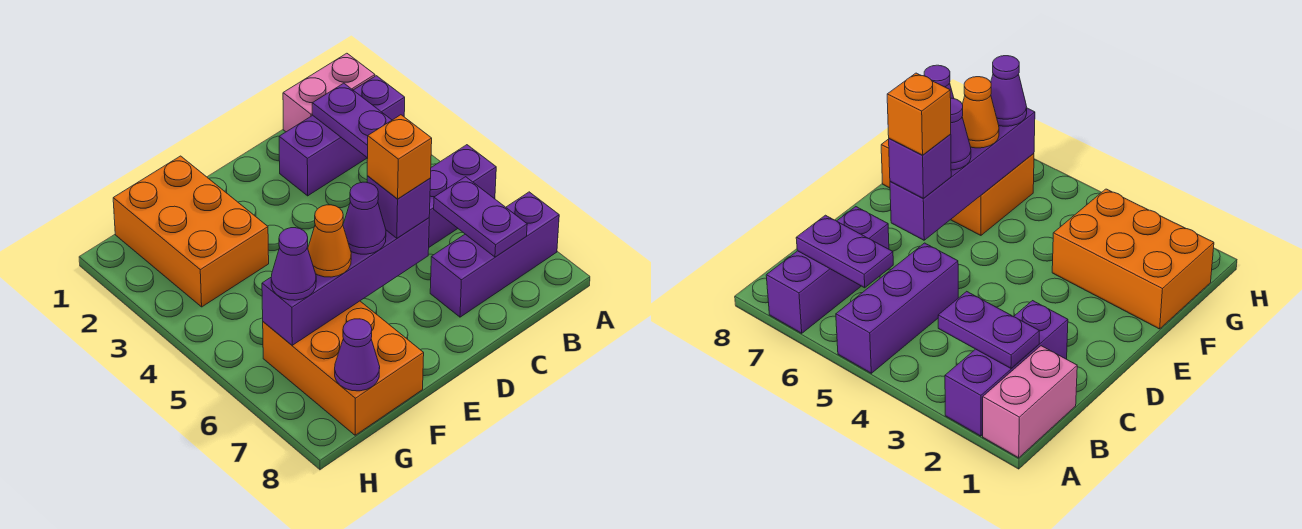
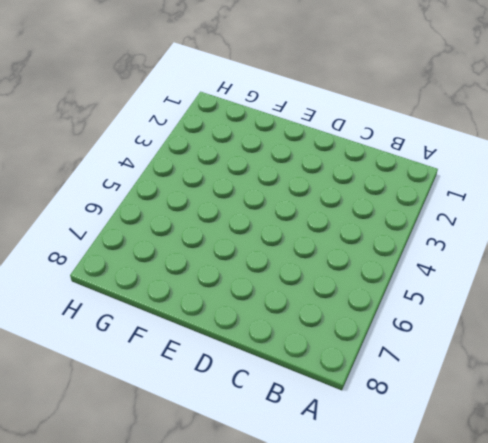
none -> pink 1x2 brick [283,53,375,132]
none -> purple 1x3 brick [279,76,405,196]
none -> purple 1x3 brick [429,145,496,247]

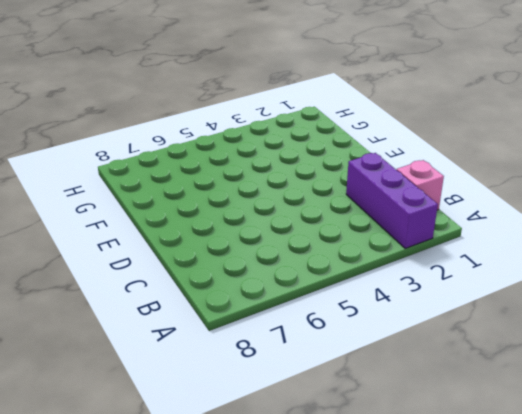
pink 1x1 brick [397,160,444,210] -> pink 1x2 brick [283,53,375,132]
none -> purple 1x3 brick [429,145,496,247]
none -> purple 1x3 brick [430,192,559,317]
none -> orange 2x3 brick [113,156,269,307]

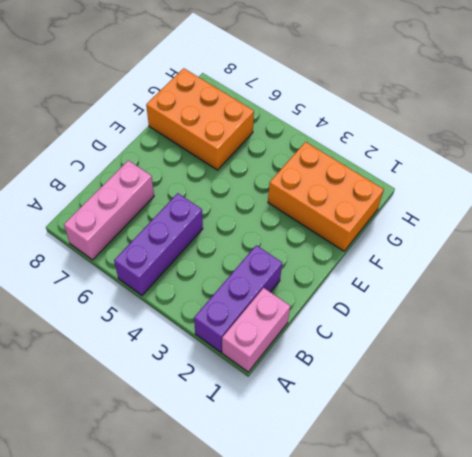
pink 1x3 brick [64,160,154,260] -> purple 1x3 brick [430,192,559,317]
none -> purple 1x2 plate [312,83,392,158]
none -> purple 1x2 plate [434,177,527,257]
none -> purple 1x4 brick [262,218,429,345]

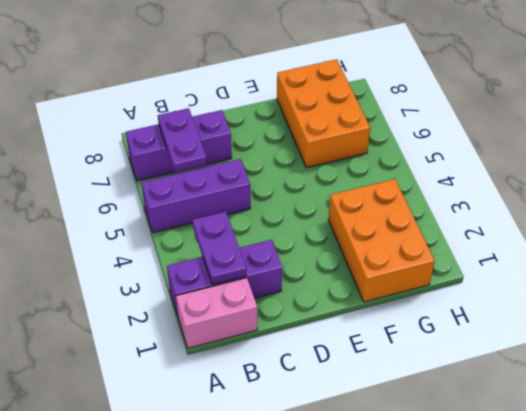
none -> purple 1x4 brick [262,218,429,345]
none -> purple 1x1 cone [335,319,380,391]
none -> purple 1x1 brick [367,176,431,238]

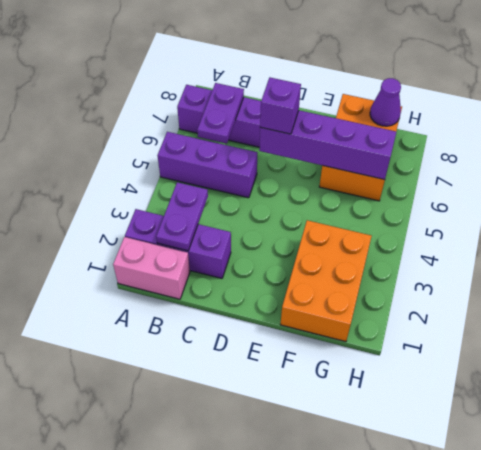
none -> purple 1x1 cone [343,182,386,254]
none -> orange 1x1 cone [308,205,351,277]
none -> purple 1x1 cone [271,228,316,300]

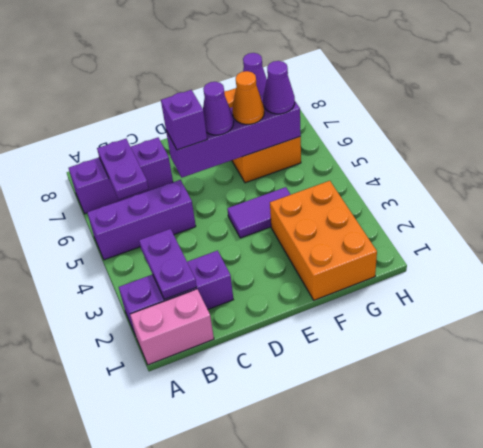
purple 1x2 tile [227,187,291,238] -> none
none -> orange 1x1 brick [367,115,432,199]

